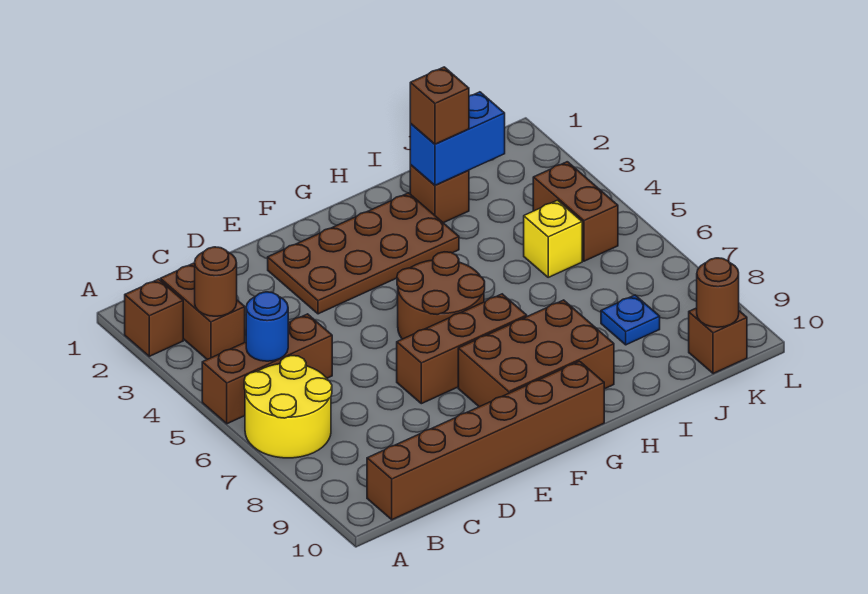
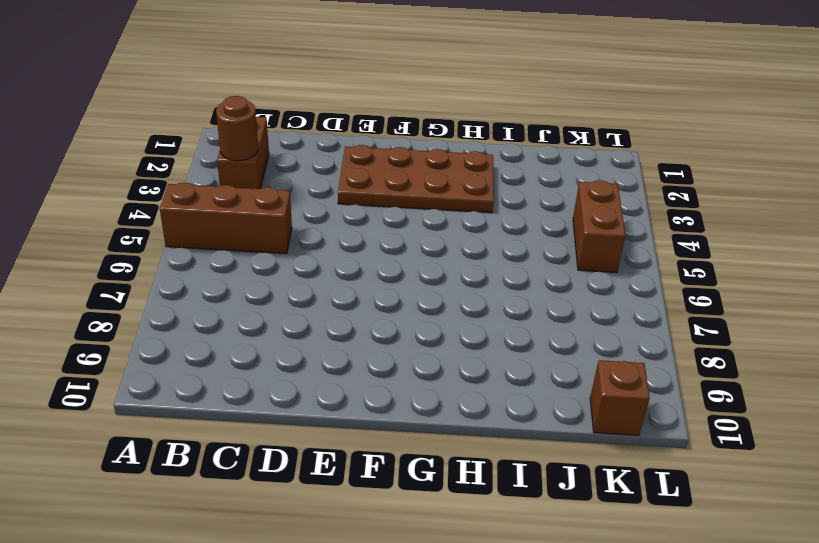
none -> brown 1x1 brick [125,279,183,356]
none -> yellow 2x2 round brick [244,356,332,458]
none -> brown 1x6 brick [367,361,604,520]

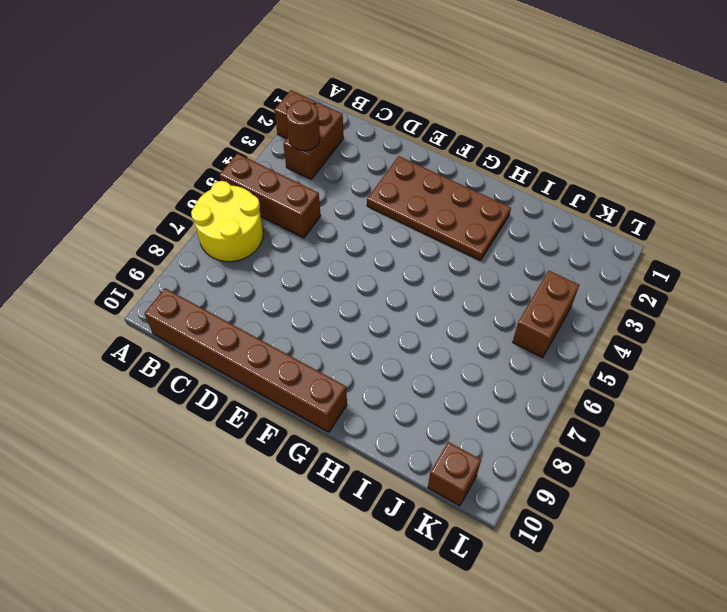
none -> brown 1x3 brick [397,294,527,404]
none -> brown 2x2 round brick [397,252,485,339]
none -> brown 2x3 brick [458,300,614,407]

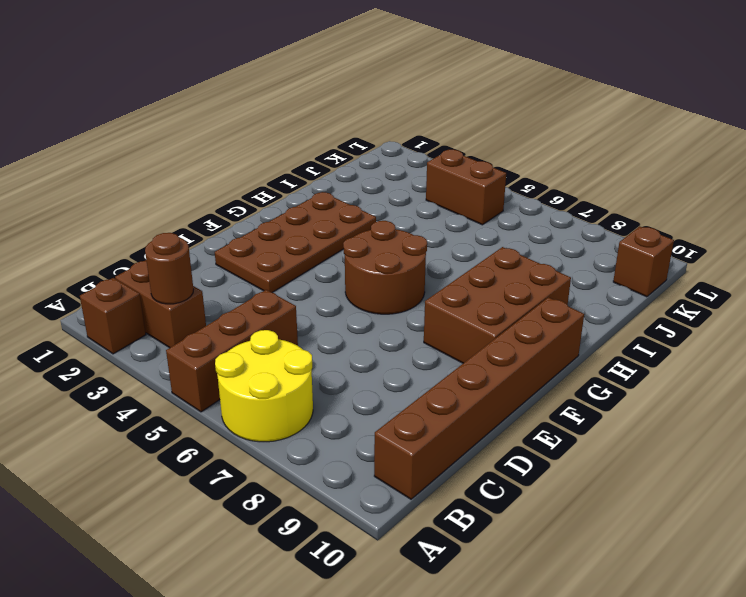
none -> brown 1x3 brick [397,294,527,404]
none -> brown 1x1 brick [410,165,469,223]
none -> yellow 1x1 brick [524,200,582,277]

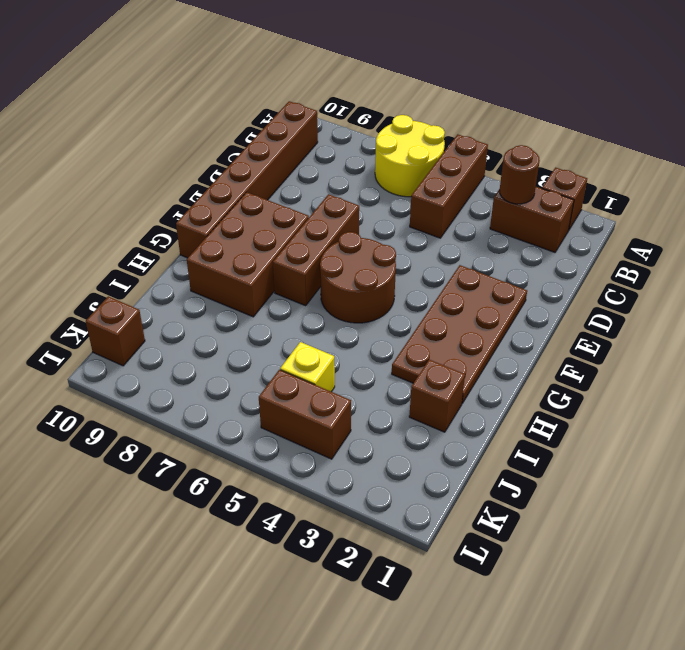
none -> blue 1x1 plate [601,295,660,345]
none -> blue 1x1 round brick [246,292,288,361]
none -> blue 1x2 brick [410,92,505,185]

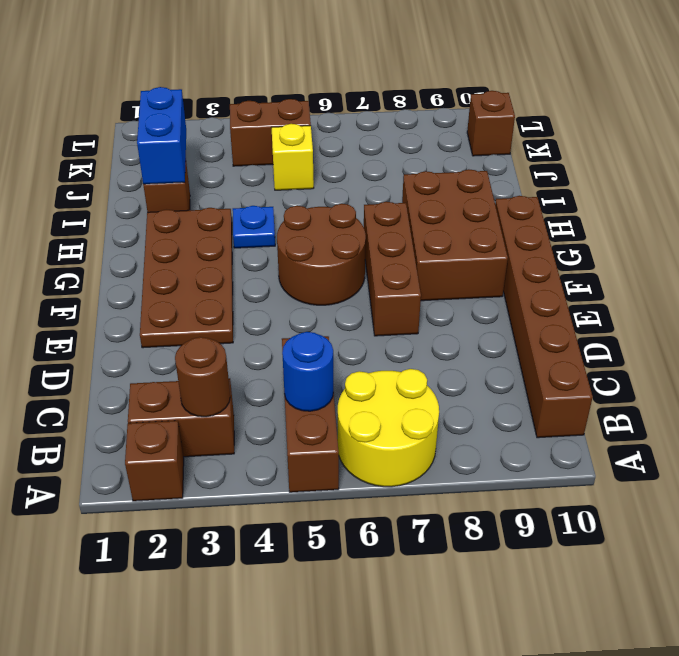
blue 1x1 plate [233,206,275,248] -> blue 1x1 plate moved to [601,295,660,345]
none -> brown 1x1 round brick [697,258,739,327]
none -> brown 1x1 brick [410,67,469,144]

